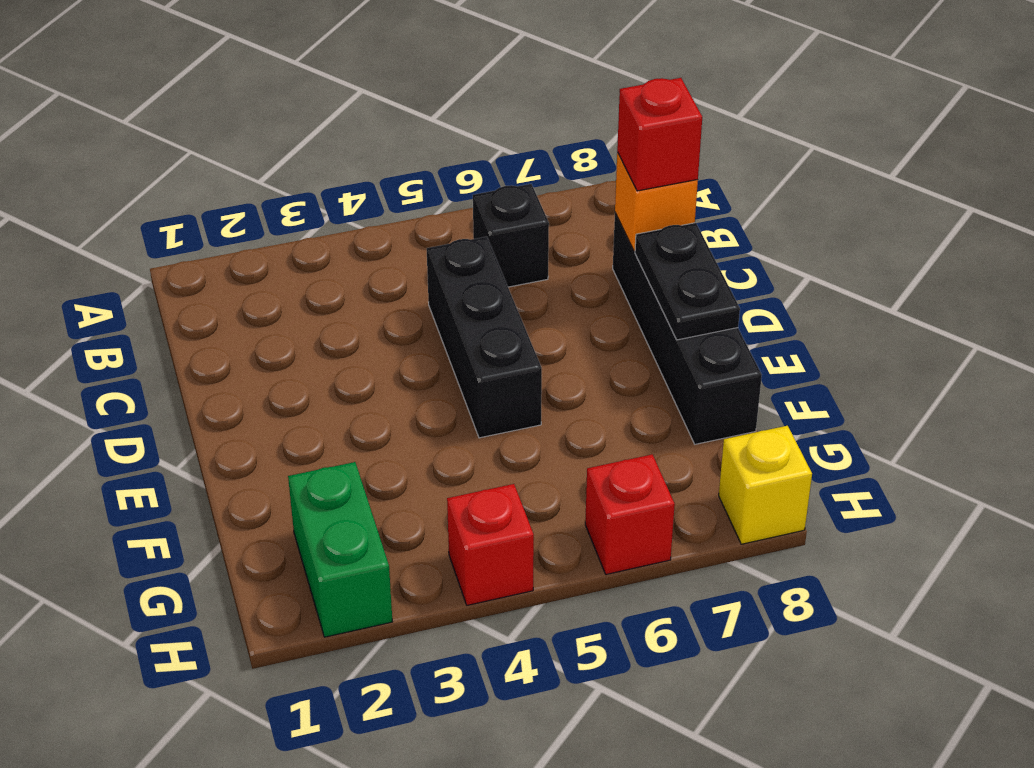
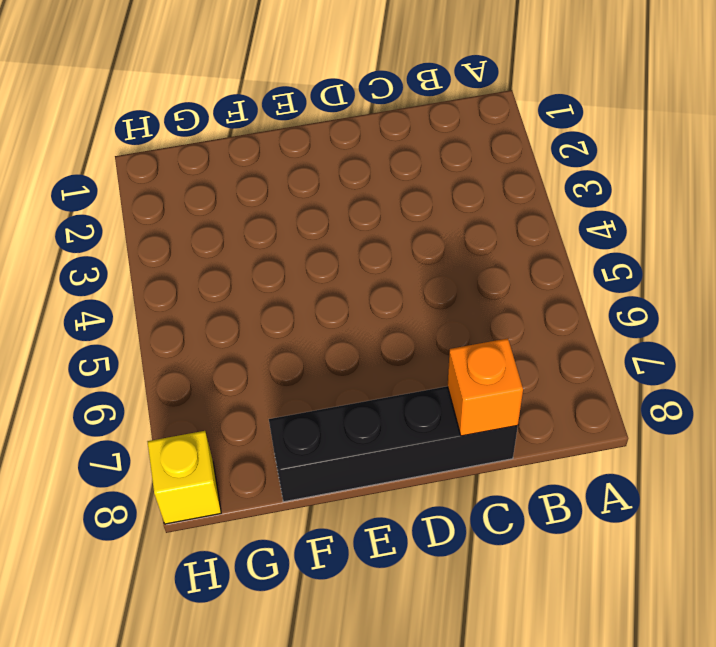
none -> black 1x1 brick [473,184,549,287]
none -> black 1x3 brick [427,237,542,438]

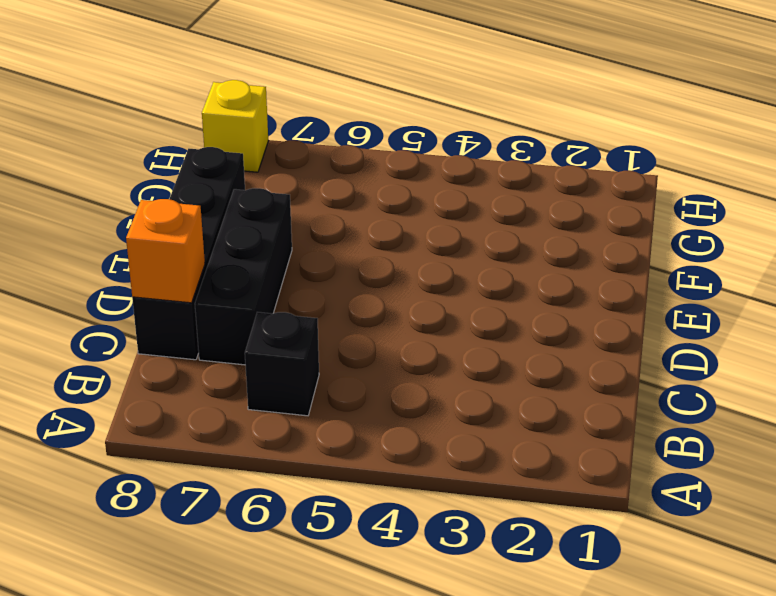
black 1x3 brick [195,188,292,365] -> black 1x3 brick moved to [427,237,542,438]
none -> green 1x2 brick [288,462,392,637]
none -> red 1x1 brick [447,484,534,605]

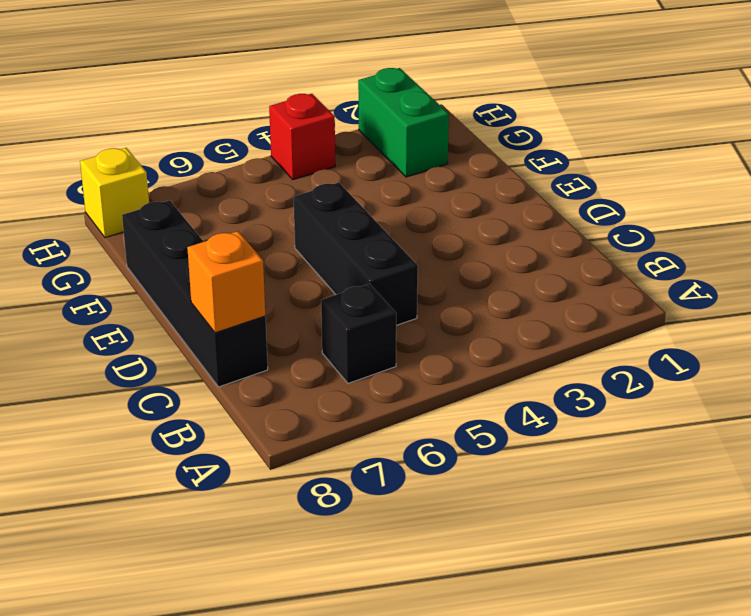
none -> red 1x1 brick [585,454,675,574]
none -> black 1x2 plate [635,223,740,340]

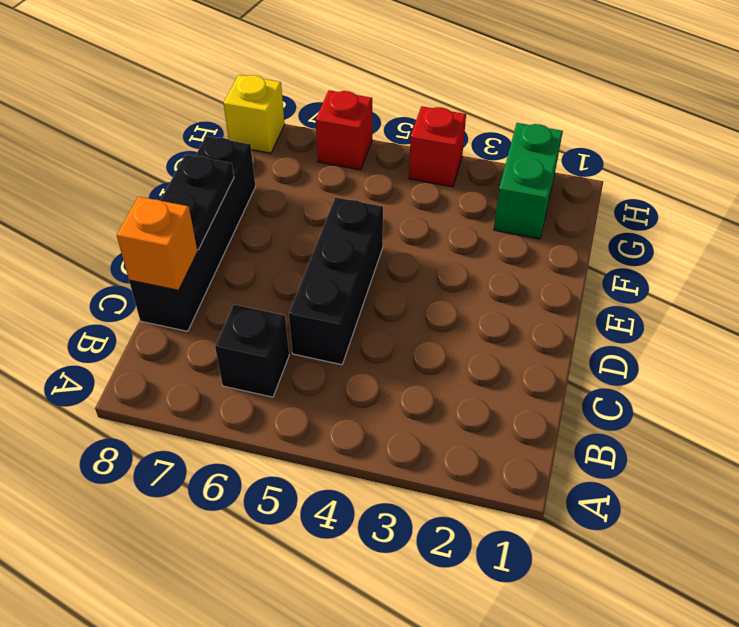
none -> red 1x1 brick [617,78,702,191]

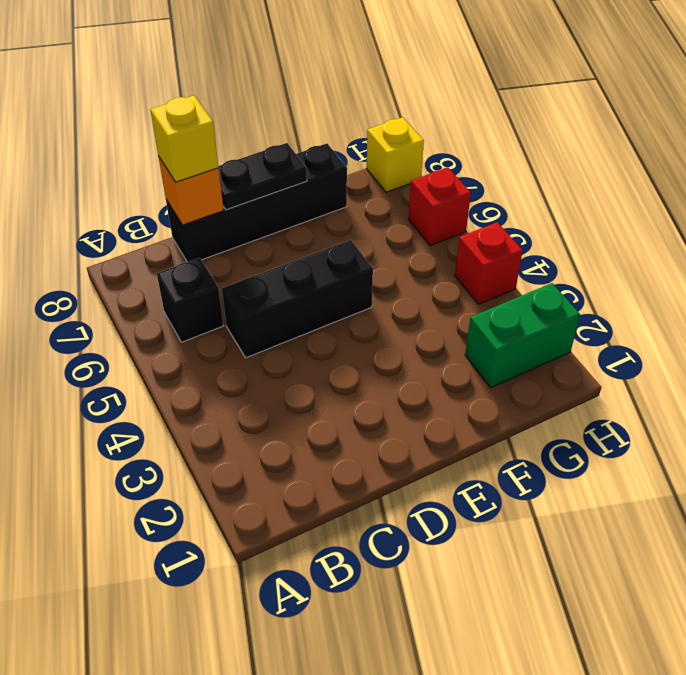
yellow 1x1 brick [150,96,219,182] -> red 1x1 brick [617,78,702,191]

